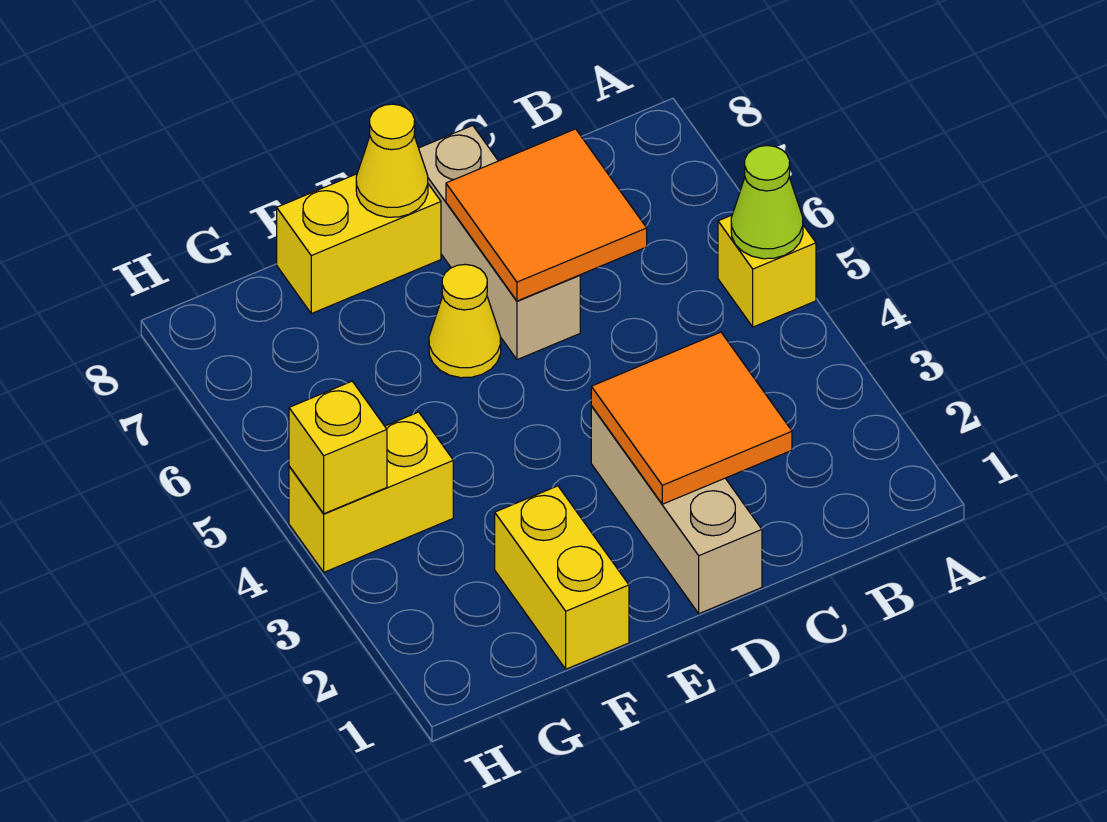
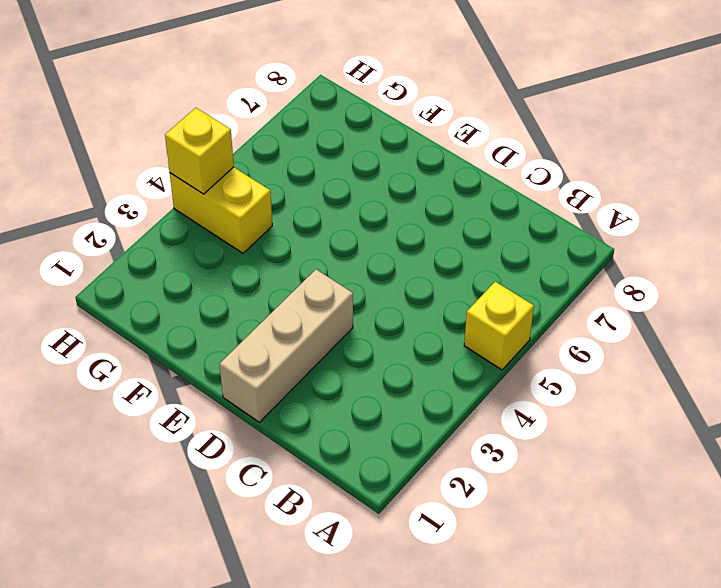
none -> tan 1x3 brick [419,126,580,360]
none -> yellow 1x1 cone [429,264,501,378]
none -> yellow 1x2 brick [277,174,441,314]

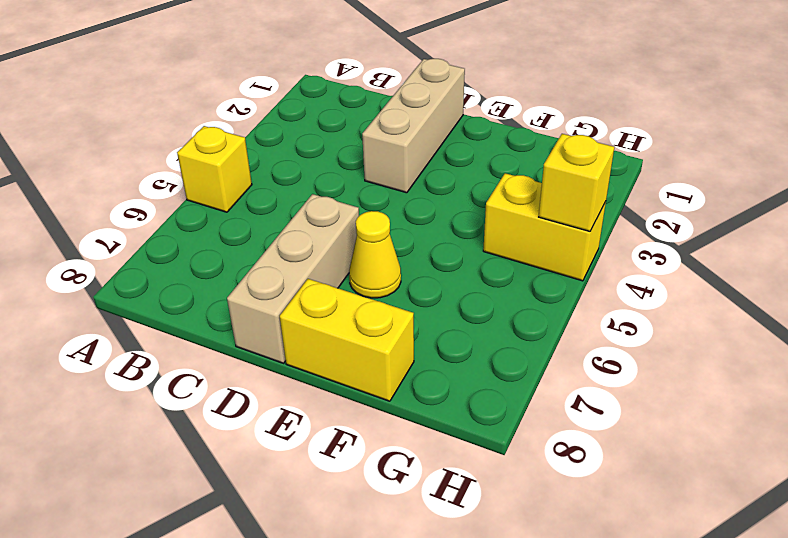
none -> yellow 1x2 brick [495,486,629,669]
none -> lime 1x1 cone [731,146,803,259]
none -> orange 2x2 tile [591,332,792,504]

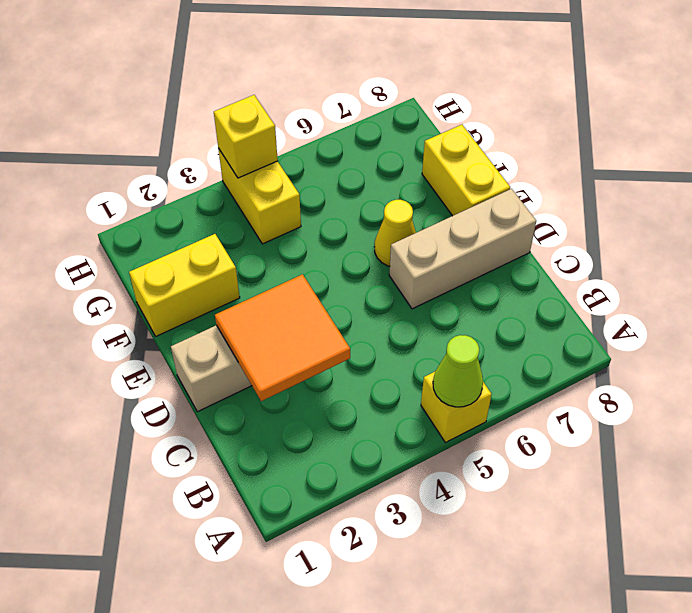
none -> orange 2x2 tile [446,129,647,301]
none -> yellow 1x1 cone [356,104,428,217]

